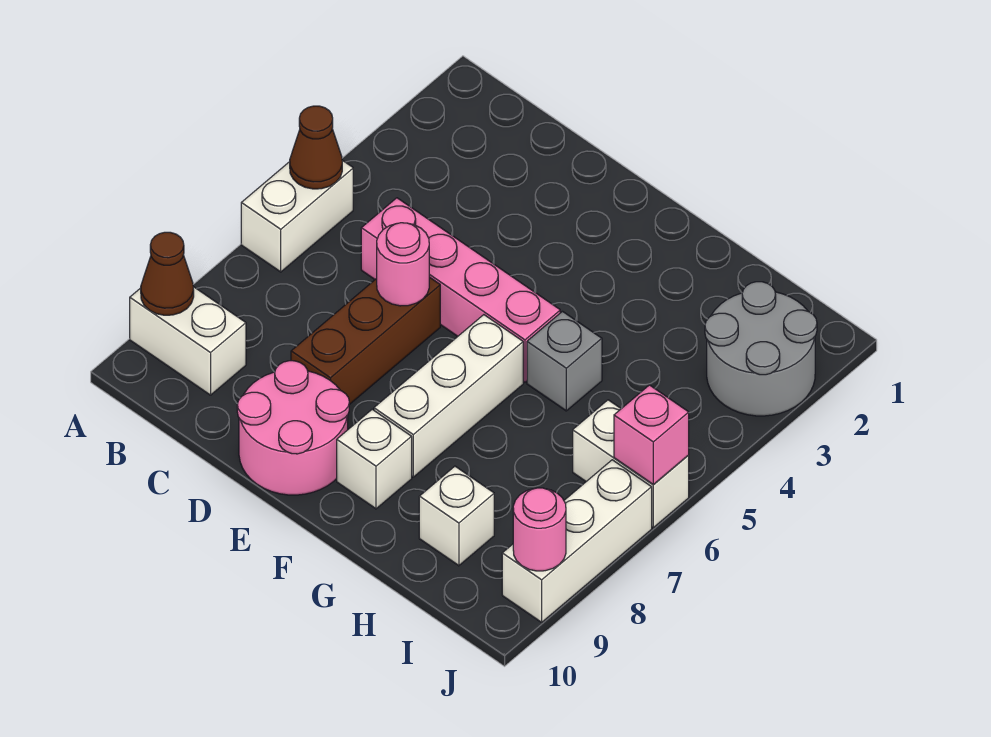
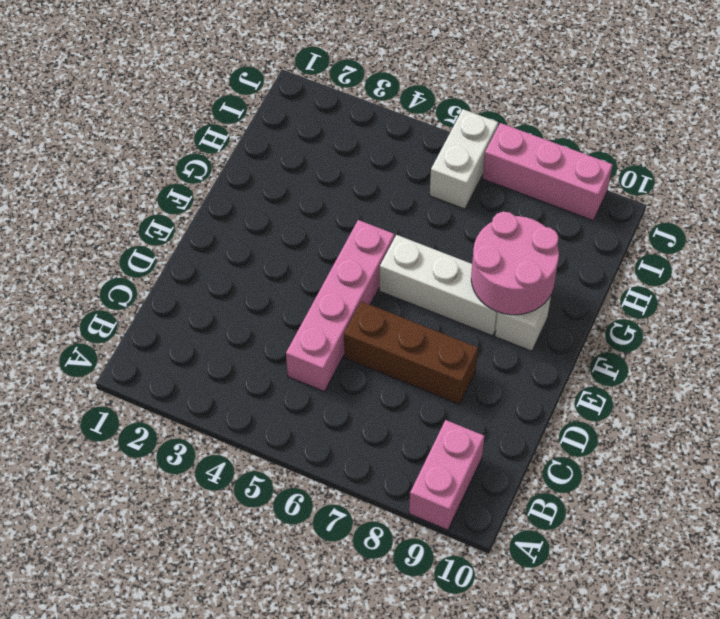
pink 1x2 brick [409,420,484,530] -> white 1x2 brick [130,287,246,395]
pink 2x2 round brick [471,212,559,315] -> pink 2x2 round brick moved to [237,361,349,495]
pink 1x3 brick [483,123,613,220] -> white 1x3 brick [502,460,652,622]
none -> white 1x2 brick [241,160,353,272]
none -> grey 1x1 brick [527,311,602,411]
none -> white 1x1 brick [419,466,494,566]

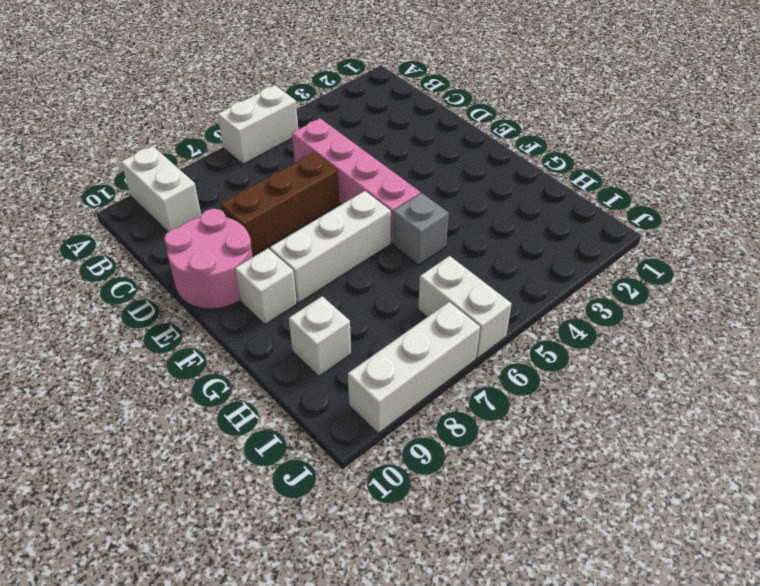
none -> grey 2x2 round brick [705,282,817,416]
none -> brown 1x1 cone [290,106,342,189]
none -> brown 1x1 cone [141,232,194,315]

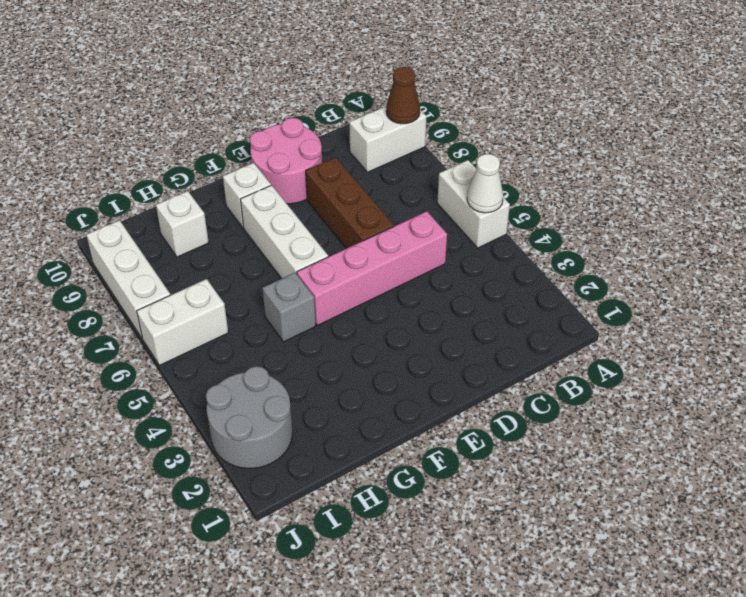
white 1x1 cone [467,154,503,213] -> brown 1x1 cone [290,106,342,189]
none -> pink 1x1 round brick [377,223,429,306]
none -> pink 1x1 brick [614,385,689,485]
none -> pink 1x1 round brick [513,488,566,571]

